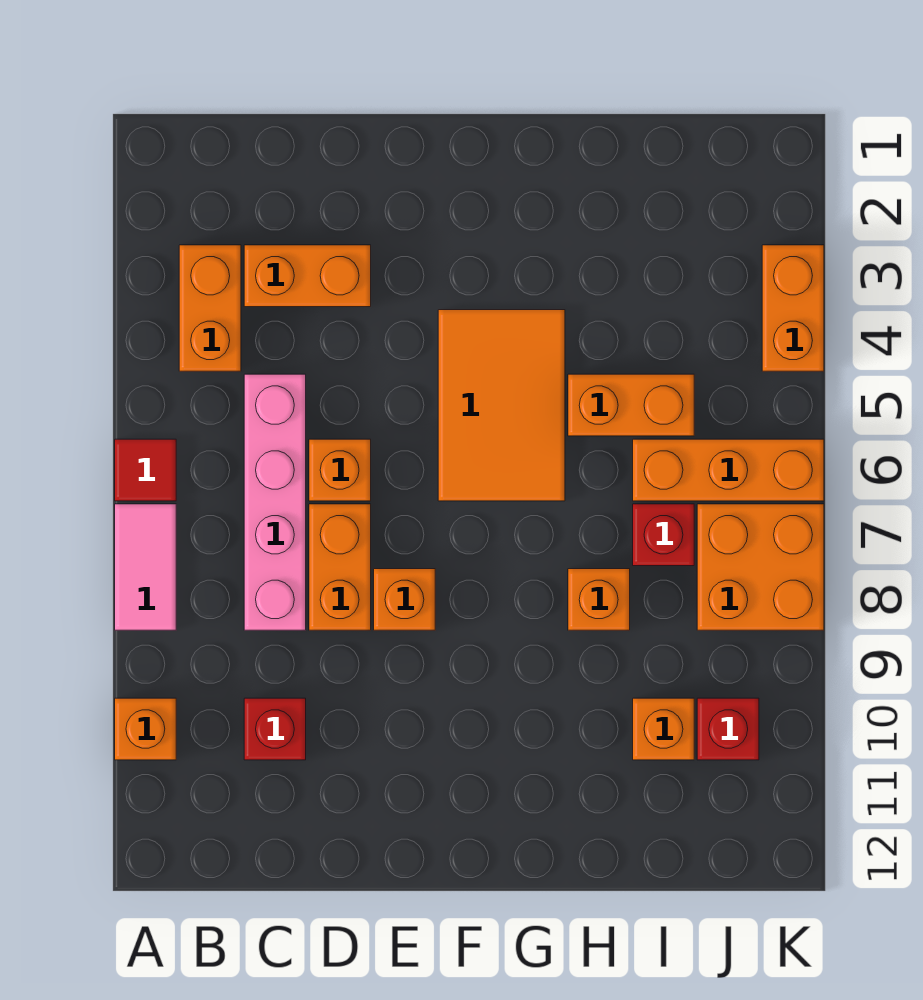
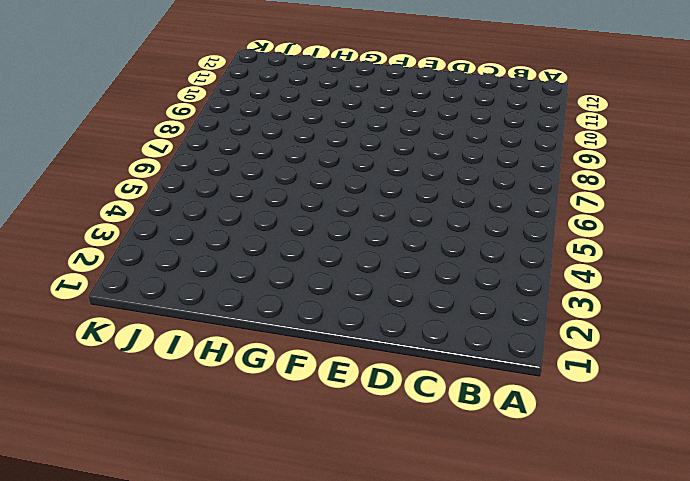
none -> red 1x1 tile [115,439,176,501]
none -> pink 1x2 tile [115,504,176,630]
none -> orange 1x1 brick [115,698,176,760]

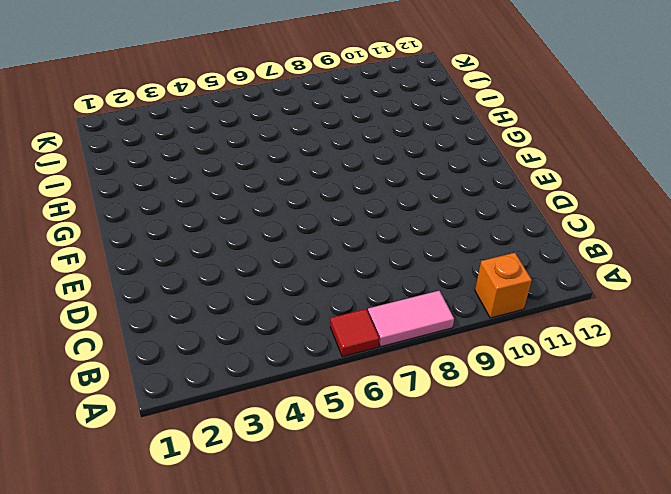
none -> orange 1x2 brick [179,245,241,371]
none -> orange 1x2 brick [244,245,371,307]
none -> pink 1x4 brick [244,374,306,630]

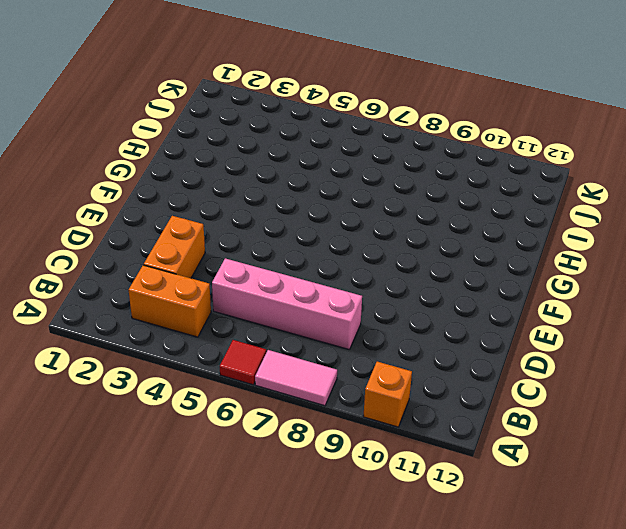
none -> red 1x1 brick [244,698,306,760]
none -> orange 1x1 brick [309,439,371,501]
none -> orange 1x2 brick [309,504,371,630]

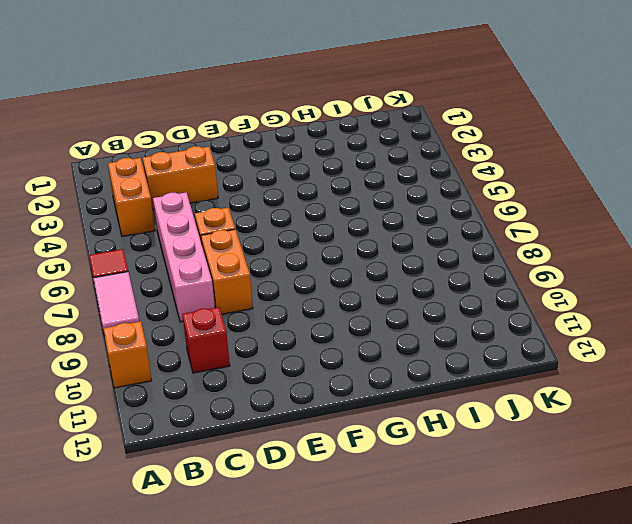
none -> orange 1x1 brick [374,569,435,630]
none -> orange 2x3 tile [438,310,565,501]
none -> orange 1x2 brick [568,374,694,436]

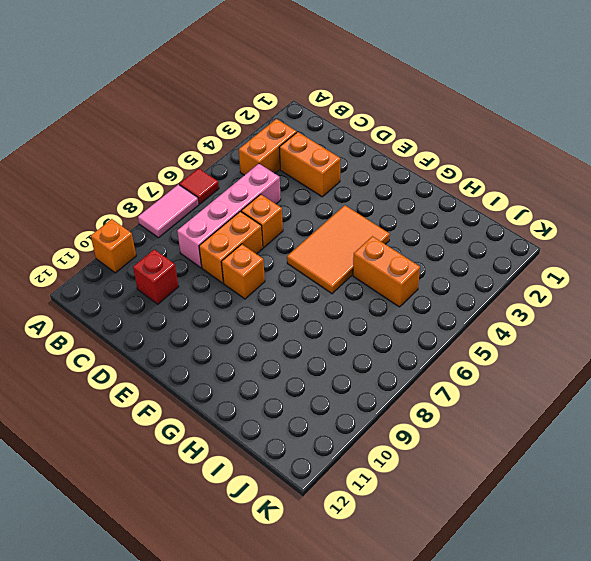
none -> orange 1x1 brick [568,569,630,630]
none -> orange 1x3 brick [633,439,824,501]
none -> red 1x1 brick [633,504,694,566]

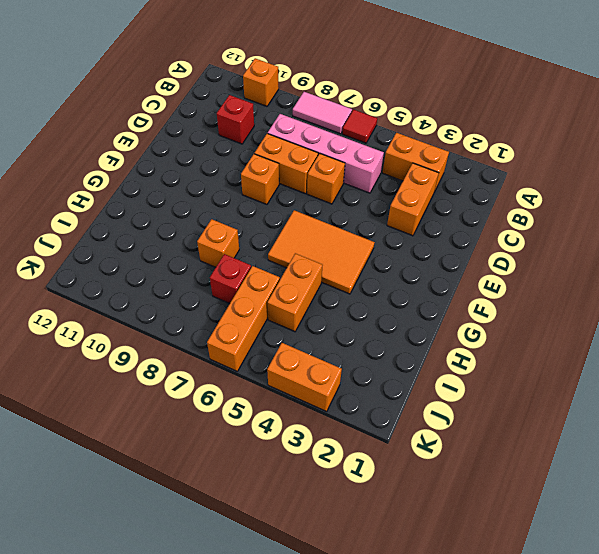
none -> orange 1x1 brick [633,698,694,760]
none -> orange 2x2 brick [697,504,824,630]
none -> red 1x1 brick [697,698,759,760]

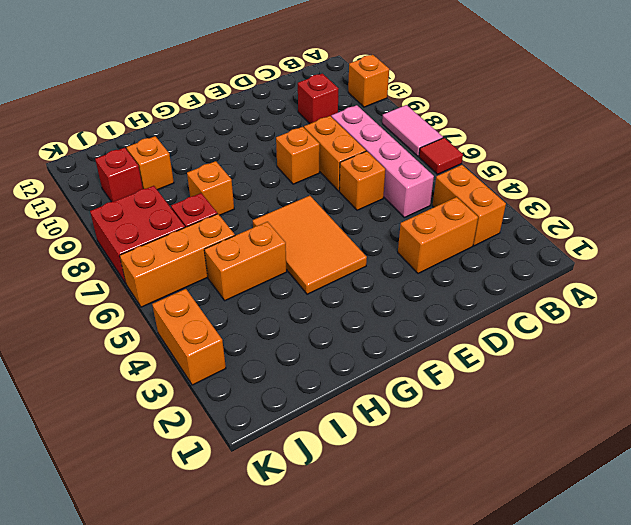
red 2x2 brick [90,186,185,283] -> orange 2x2 brick [697,504,824,630]

